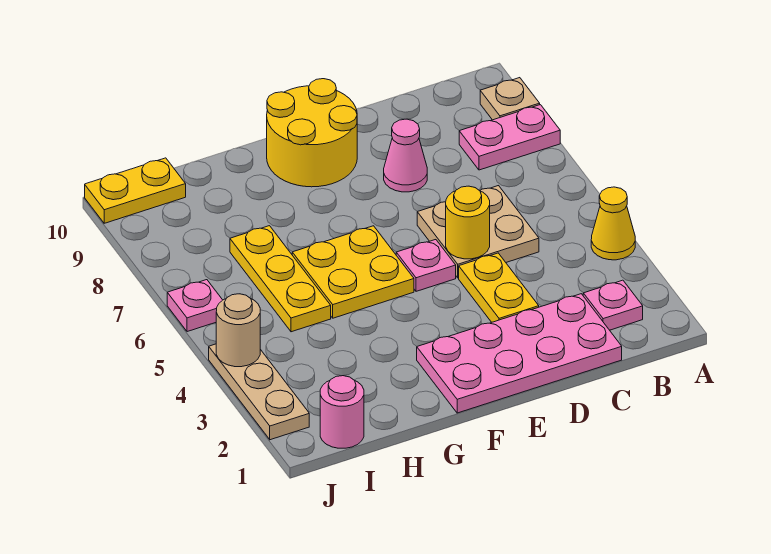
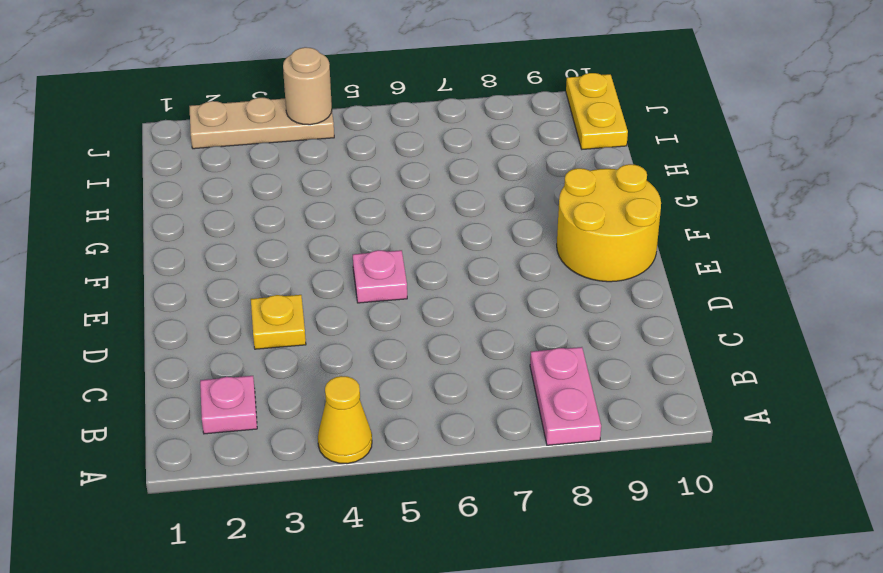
yellow 1x1 plate [251,295,306,349] -> yellow 1x2 plate [459,253,539,322]
none -> tan 1x1 plate [480,78,540,120]
none -> pink 2x4 plate [417,294,622,413]
none -> tan 2x2 plate [417,186,539,278]

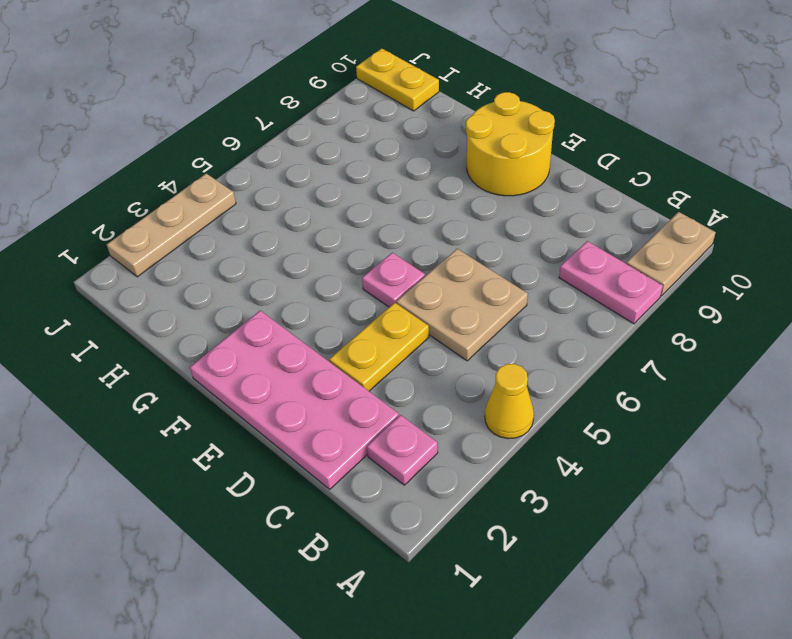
tan 1x2 plate [626,212,716,296] -> tan 1x1 plate [480,78,540,120]
none -> pink 1x1 cone [384,119,427,192]
none -> yellow 2x2 plate [292,226,414,318]
none -> yellow 1x3 plate [230,226,331,332]

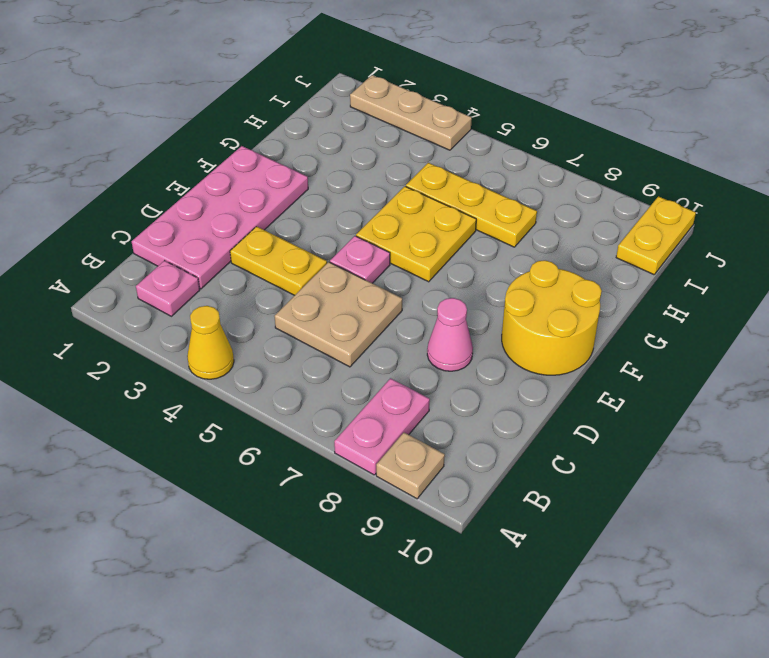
none -> pink 1x1 round brick [320,376,364,448]
none -> pink 1x1 plate [167,280,222,332]
none -> yellow 1x1 round brick [446,186,490,259]

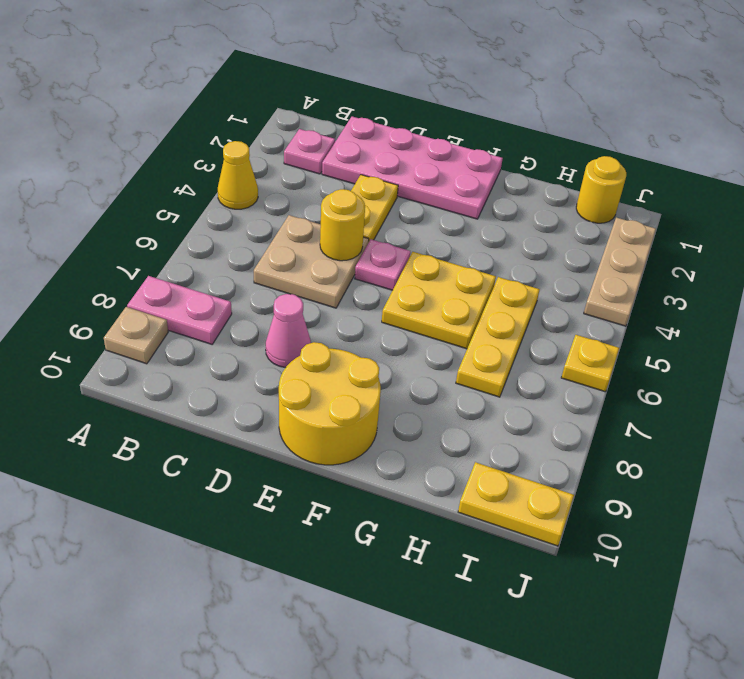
yellow 1x1 round brick [576,156,626,223] -> pink 1x1 round brick [320,376,364,448]
yellow 1x1 plate [561,335,619,392] -> pink 1x1 plate [167,280,222,332]
none -> tan 1x1 round brick [216,294,260,367]

